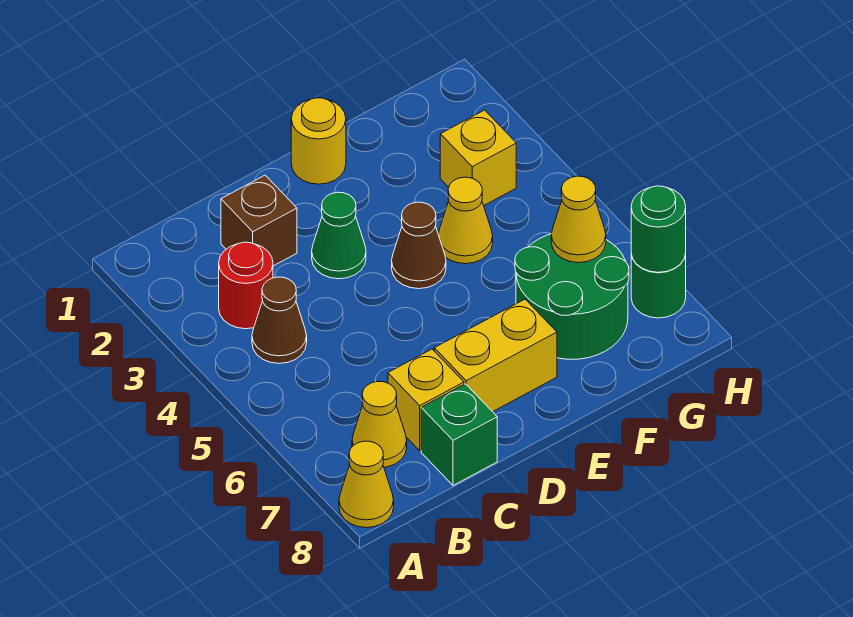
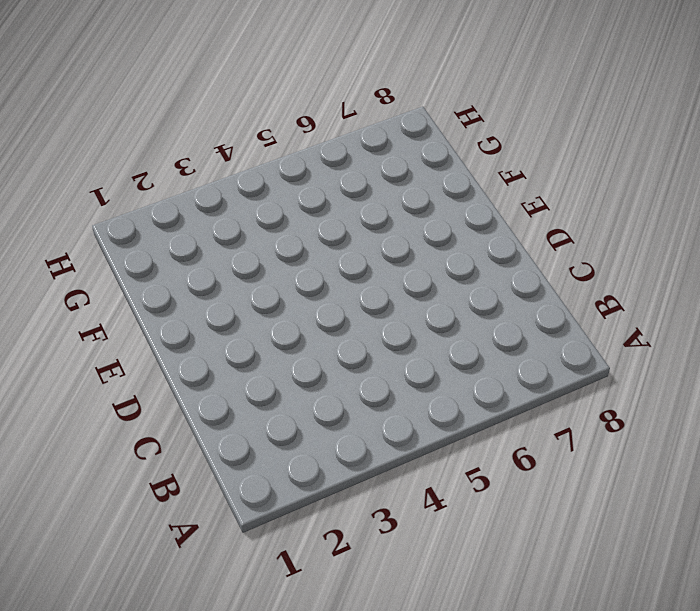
none -> yellow 1x1 cone [339,441,394,528]
none -> red 1x1 round brick [219,242,273,329]
none -> brown 1x1 cone [252,277,307,363]

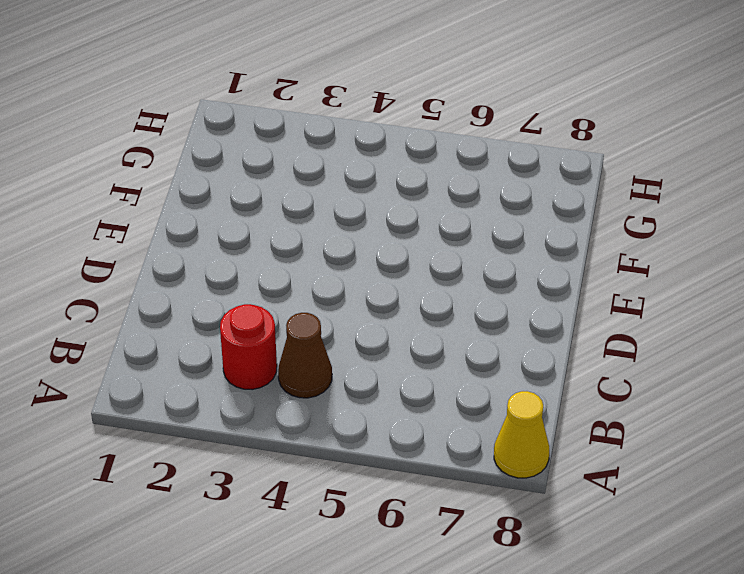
none -> yellow 1x1 cone [352,382,407,467]
none -> brown 1x1 brick [221,175,297,266]
none -> yellow 1x1 brick [388,349,464,451]

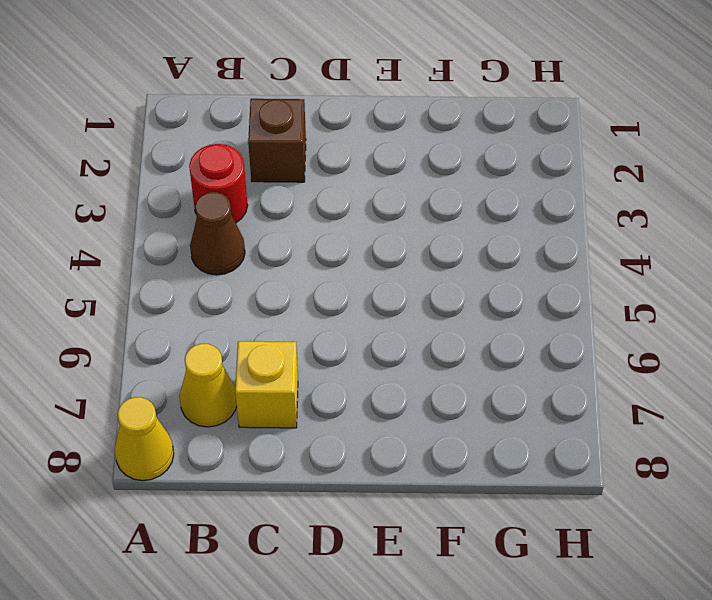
none -> green 1x1 brick [421,384,497,485]
none -> green 1x1 cone [312,192,366,279]
none -> yellow 1x2 brick [434,299,557,412]

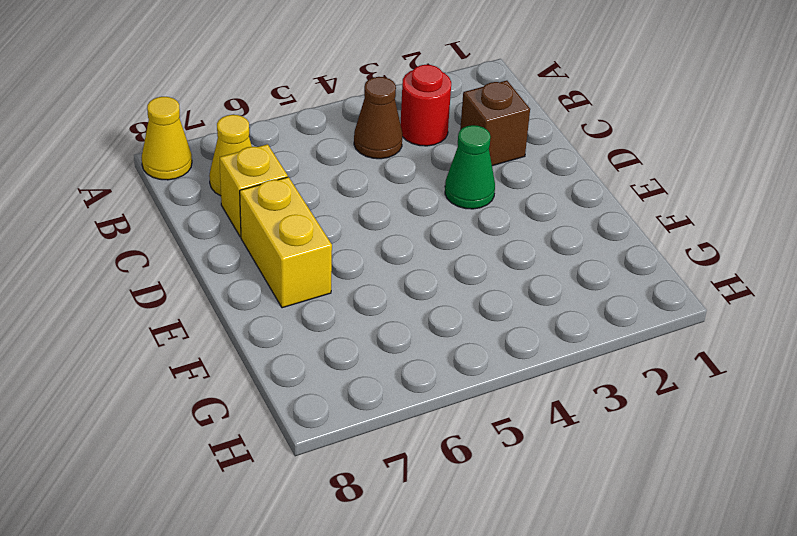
none -> green 1x1 brick [421,384,497,485]
none -> yellow 1x1 round brick [291,98,346,184]
none -> brown 1x1 cone [392,202,446,289]

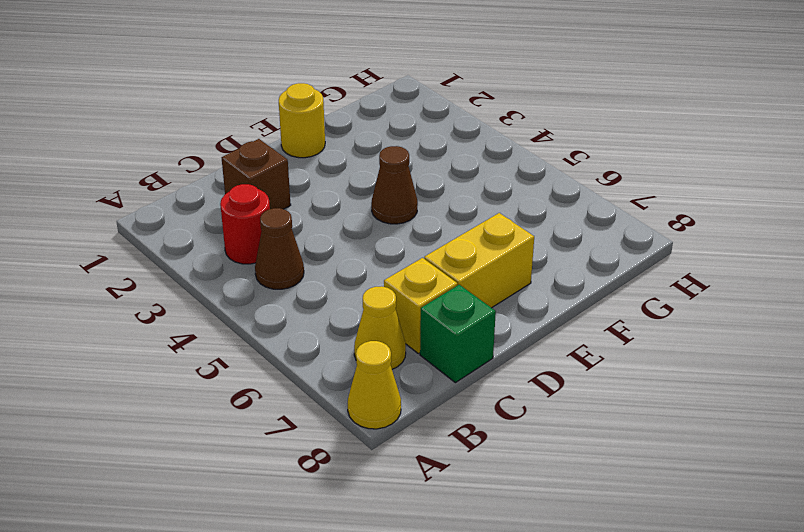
none -> green 1x1 cone [312,192,366,279]
none -> yellow 1x1 cone [438,177,493,264]
none -> green 2x2 round brick [515,234,629,360]

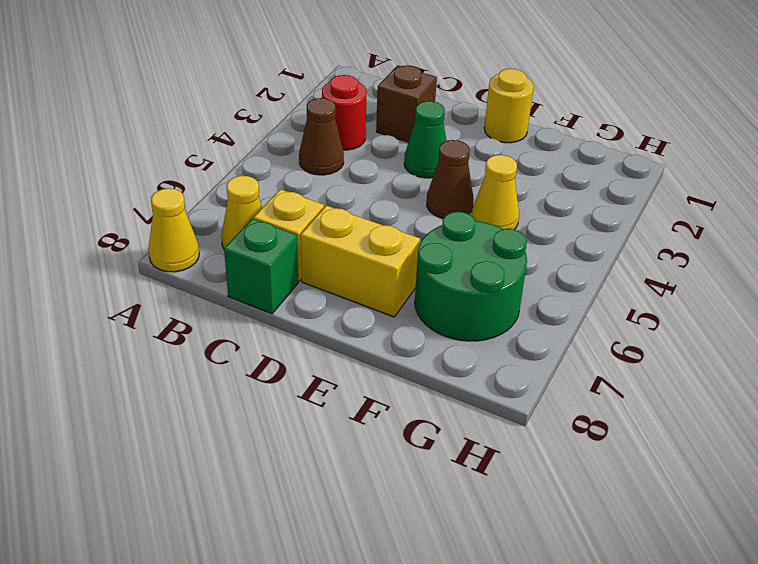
none -> yellow 1x1 brick [440,110,516,205]
none -> green 1x1 round brick [631,254,686,318]
none -> yellow 1x1 cone [551,176,606,263]

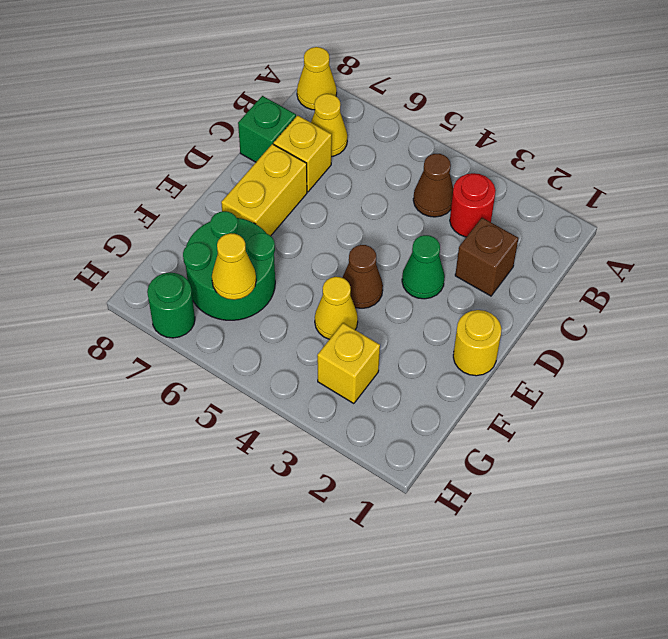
none -> green 1x1 round brick [631,186,686,272]

